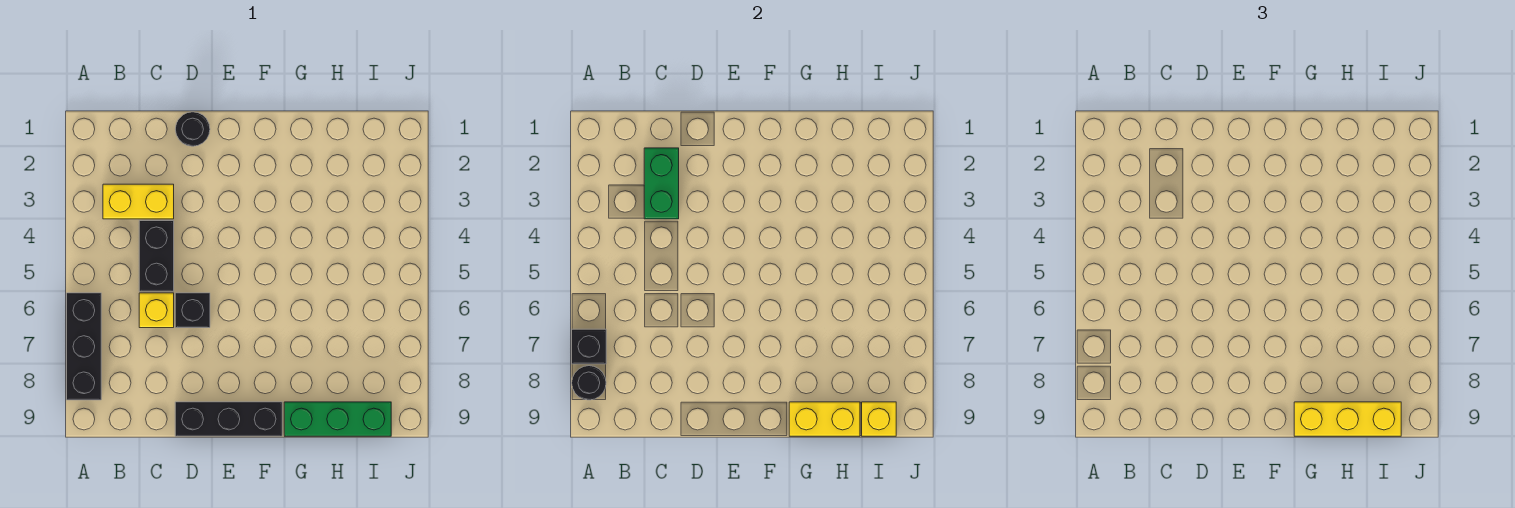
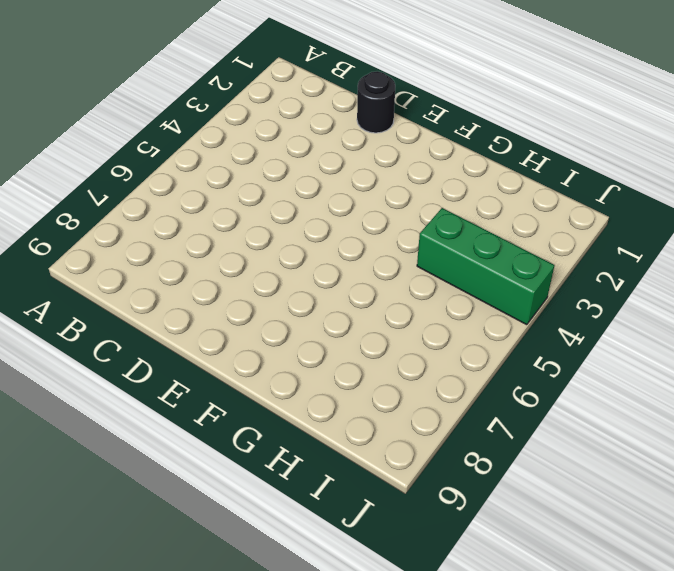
green 1x3 brick [417,208,554,325] -> green 1x3 brick moved to [284,402,391,436]
none -> black 1x3 brick [67,293,101,400]
none -> yellow 1x2 brick [103,184,174,219]
none -> black 1x2 brick [139,221,174,291]

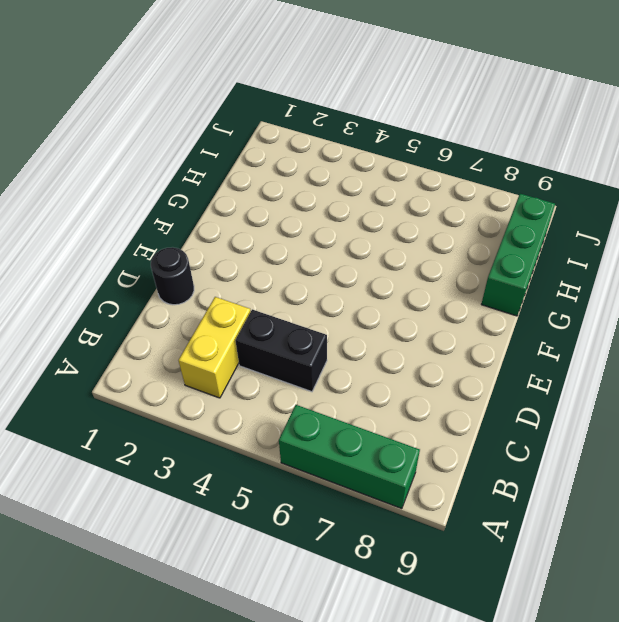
green 1x3 brick [279,405,420,509] -> black 1x3 brick [67,293,101,400]
none -> yellow 1x1 brick [139,293,174,328]
none -> black 1x1 brick [175,293,210,328]
none -> black 1x3 brick [175,402,282,436]

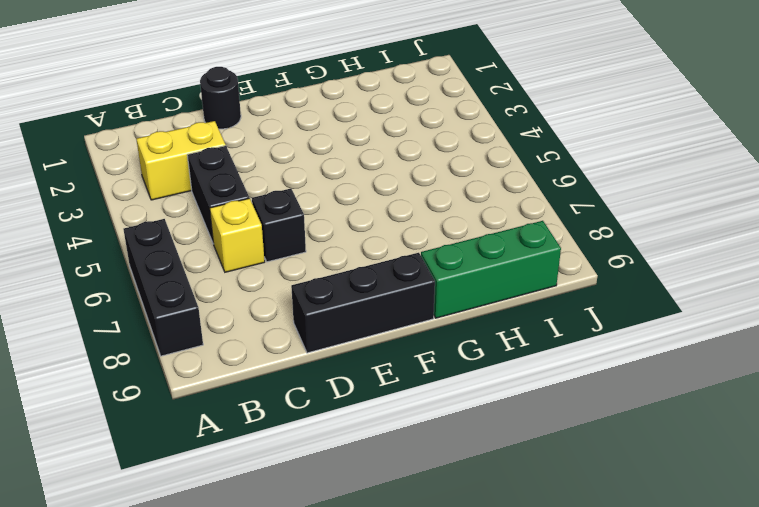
none -> black 1x1 brick [572,329,606,364]
none -> black 1x1 round brick [572,366,606,400]
none -> green 1x2 brick [644,148,679,219]

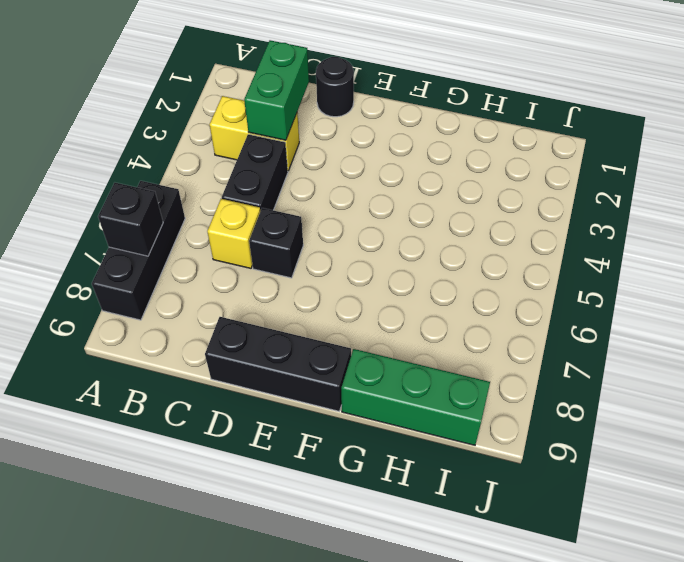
none -> black 1x1 round brick [572,366,606,400]
none -> yellow 1x2 brick [789,402,860,436]
none -> yellow 1x1 brick [862,402,896,436]

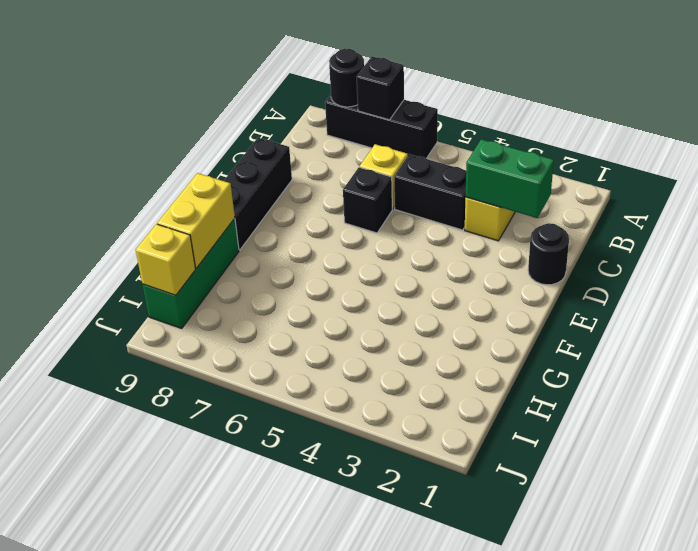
none -> yellow 1x3 brick [1294,402,1401,436]

